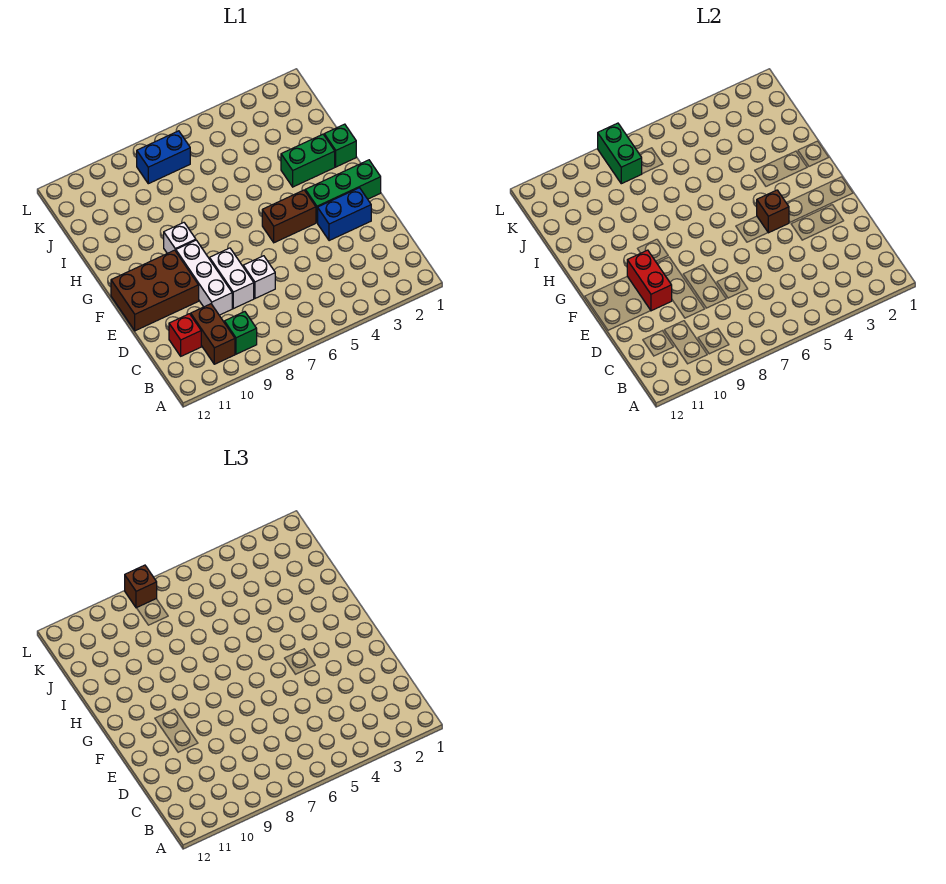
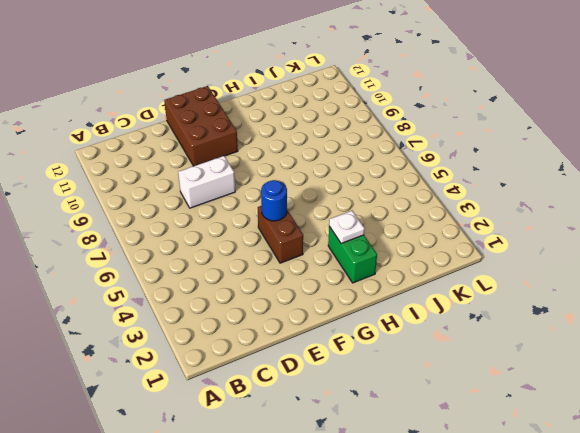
blue 1x1 round brick [261,180,287,221] -> none
white 1x1 plate [329,211,365,244] -> none
none -> green 1x1 brick [224,312,257,354]
none -> brown 1x2 brick [191,304,235,364]
none -> red 1x1 brick [169,314,201,356]

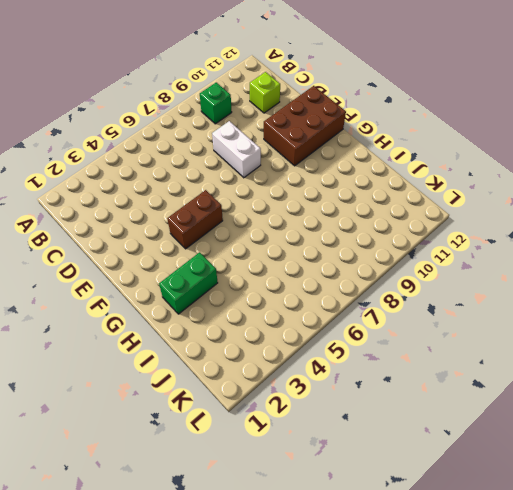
lime 1x1 brick [250,72,280,113] -> red 1x1 brick [169,314,201,356]
none -> brown 1x2 brick [191,304,235,364]
none -> white 1x1 brick [243,256,275,298]
none -> white 1x3 brick [176,240,232,315]

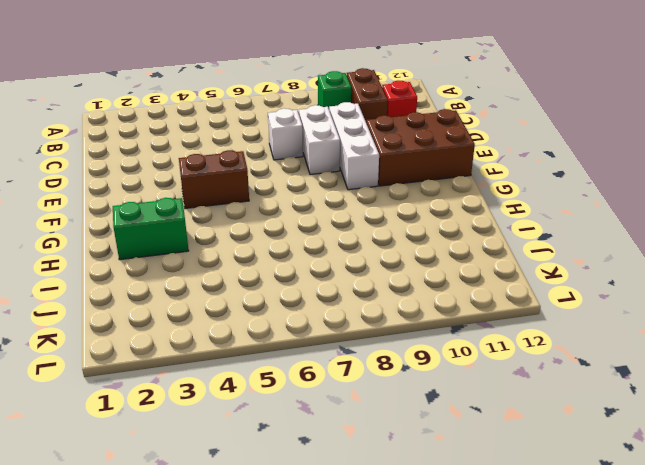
none -> blue 1x2 brick [318,188,371,241]
none -> green 1x3 brick [305,160,381,223]
none -> white 1x1 brick [164,223,196,253]

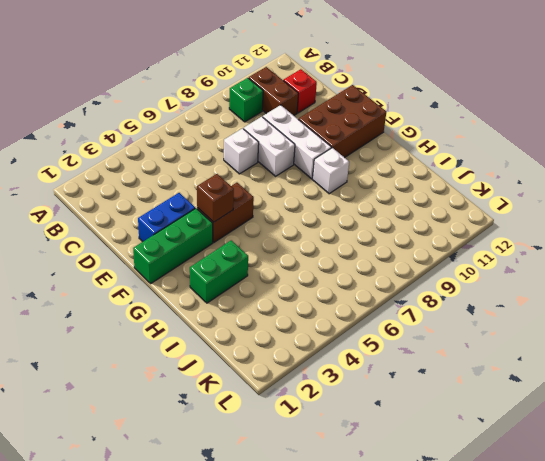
none -> green 1x1 brick [324,124,356,167]
none -> blue 1x2 brick [137,131,190,184]
none -> red 1x2 brick [627,250,672,311]

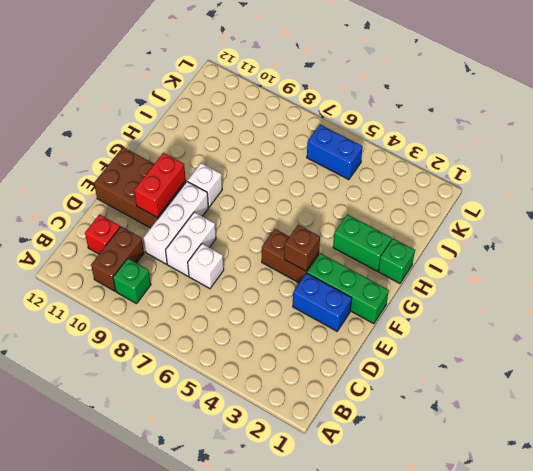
blue 1x2 brick [307,125,363,180] -> blue 1x2 brick moved to [137,131,190,184]
none -> green 1x2 brick [598,123,642,184]
none -> brown 1x1 brick [125,565,157,608]

